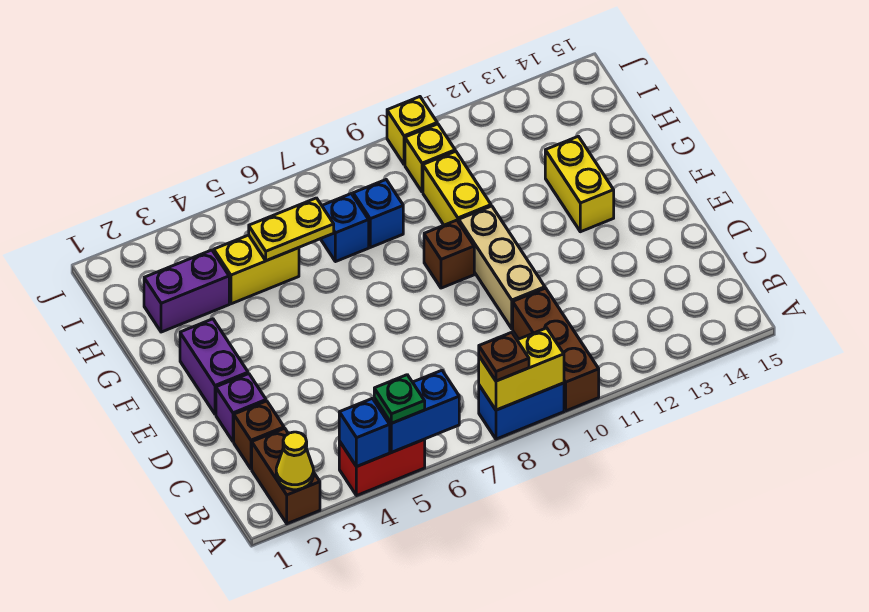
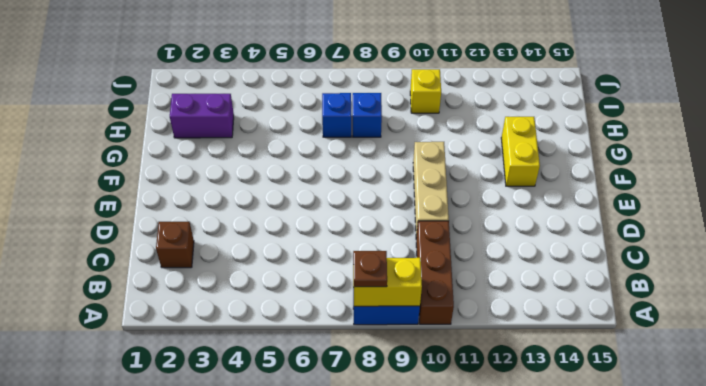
none -> brown 1x2 brick [252,428,320,524]
none -> red 1x2 brick [339,440,425,496]
none -> purple 1x1 brick [216,374,266,442]

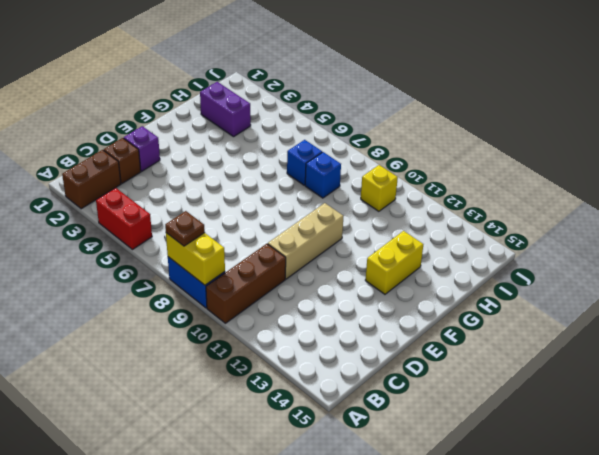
none -> purple 1x2 brick [180,319,248,414]
none -> brown 1x1 brick [424,220,474,288]
none -> yellow 1x2 brick [423,151,491,225]

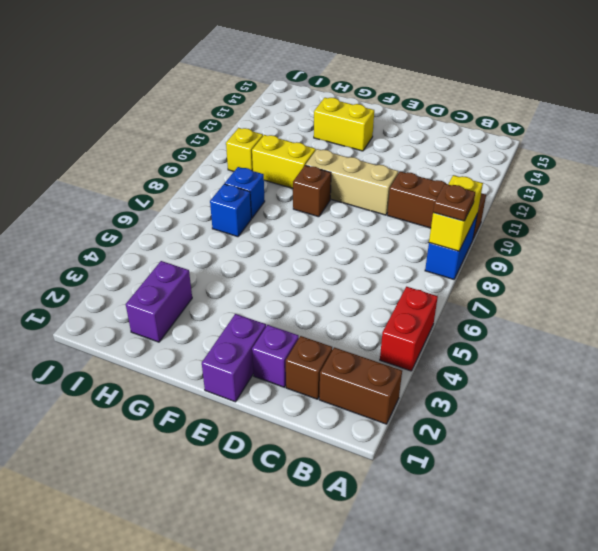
purple 1x2 brick [202,314,266,402] -> purple 1x2 brick turned to [180,319,248,414]
none -> yellow 1x2 brick [214,235,299,304]
none -> yellow 1x1 brick [387,97,437,165]
none -> yellow 1x1 cone [276,432,313,490]

